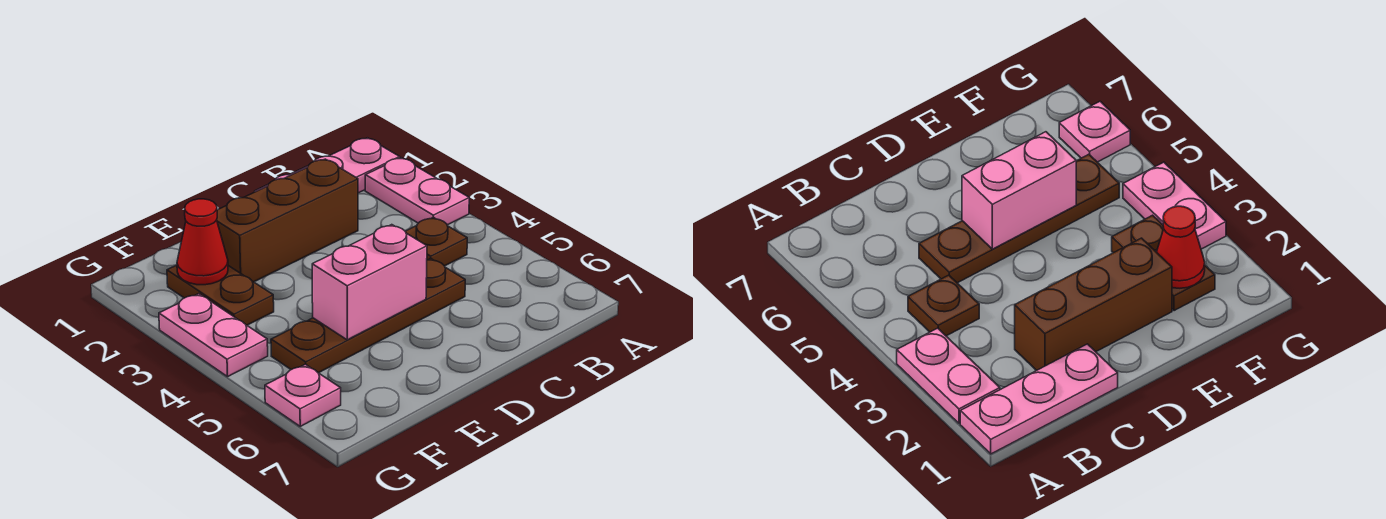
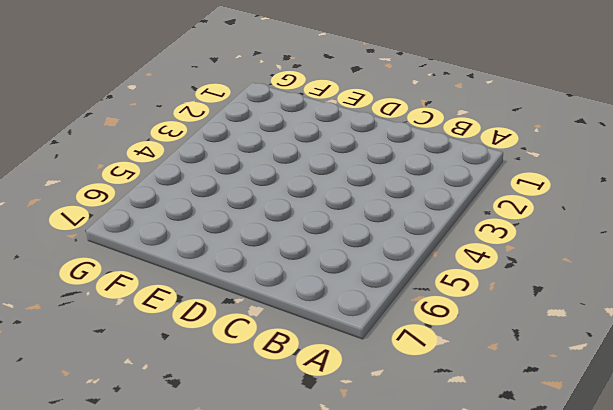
none -> pink 1x3 plate [255,138,400,193]
none -> pink 1x2 plate [365,158,469,225]

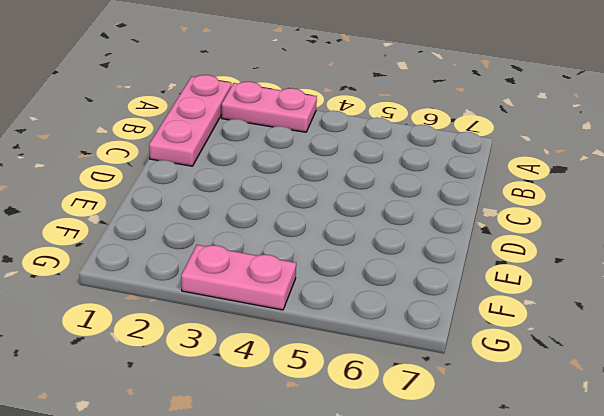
none -> brown 1x1 plate [405,217,467,266]
none -> brown 1x3 brick [217,159,358,282]

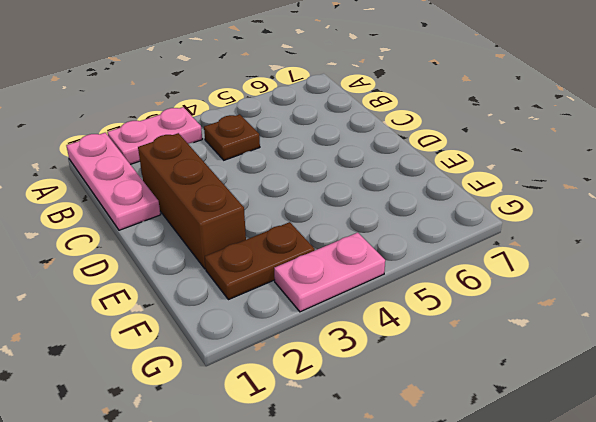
none -> brown 1x4 plate [271,258,465,373]
none -> pink 1x1 plate [265,364,341,426]

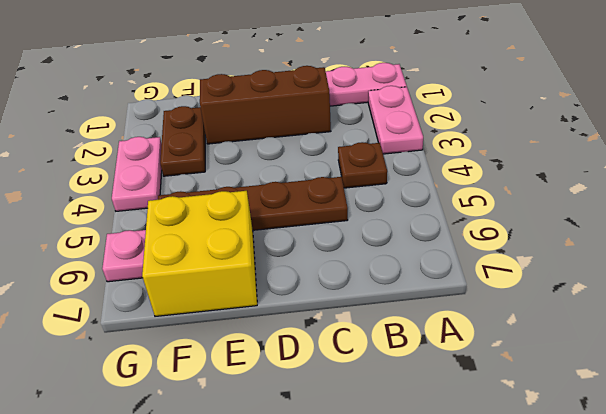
yellow 2x2 brick [142,191,257,316] -> none
none -> pink 1x2 brick [312,225,427,340]
none -> red 1x1 cone [177,199,228,285]

